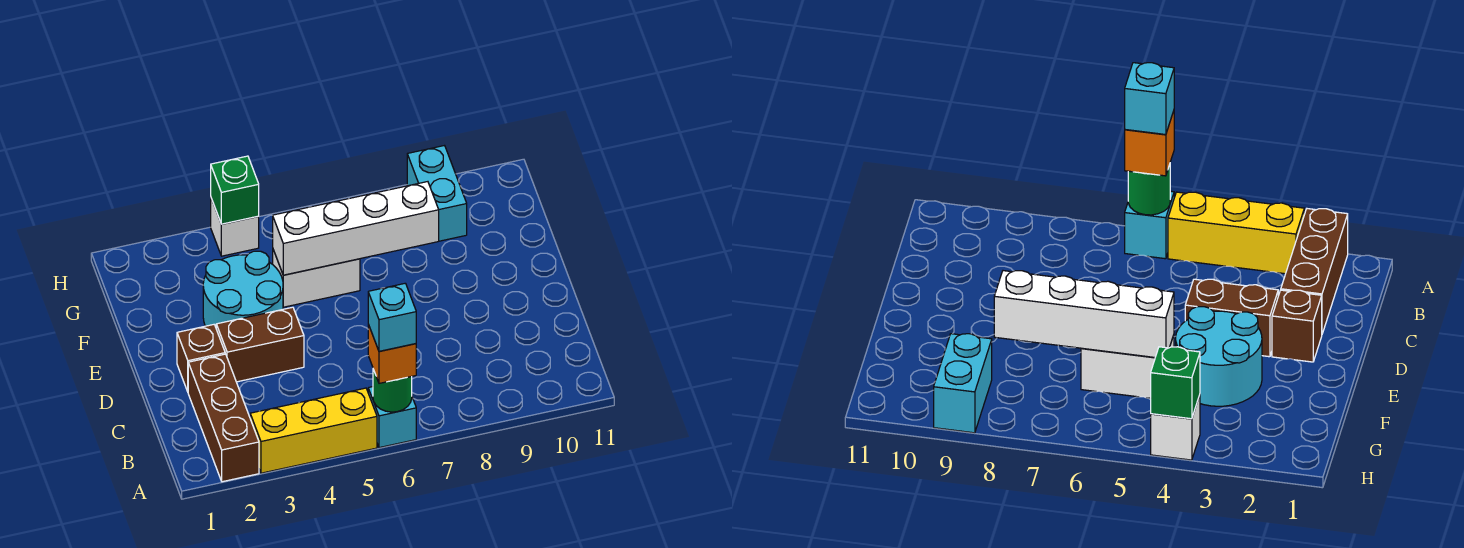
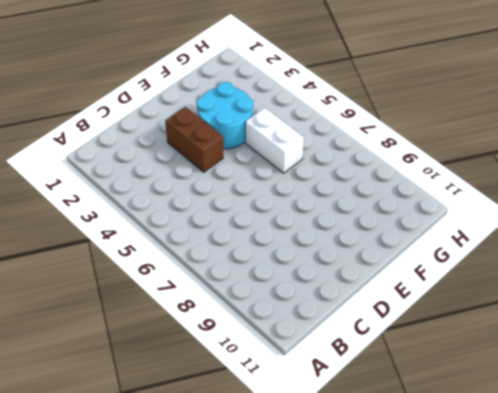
none -> brown 1x3 brick [188,354,259,482]
none -> yellow 1x3 brick [250,388,377,473]
none -> cyan 1x1 brick [368,387,416,448]

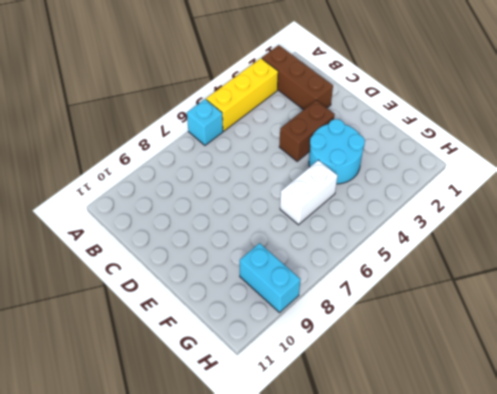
none -> brown 1x1 brick [177,325,225,391]
none -> white 1x1 brick [211,199,259,256]
none -> green 1x1 round brick [373,369,412,412]

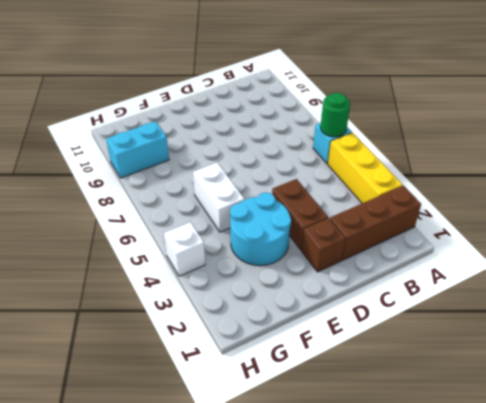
none -> white 1x4 brick [273,182,439,275]
none -> green 1x1 brick [211,156,259,224]
none -> orange 1x1 brick [368,325,416,383]

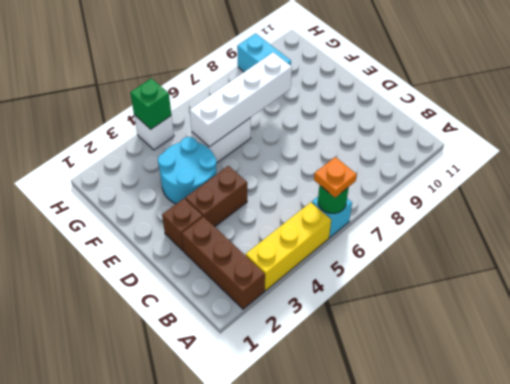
orange 1x1 plate [314,157,357,198] -> orange 1x1 brick [368,325,416,383]
none -> cyan 1x1 brick [368,283,416,351]

